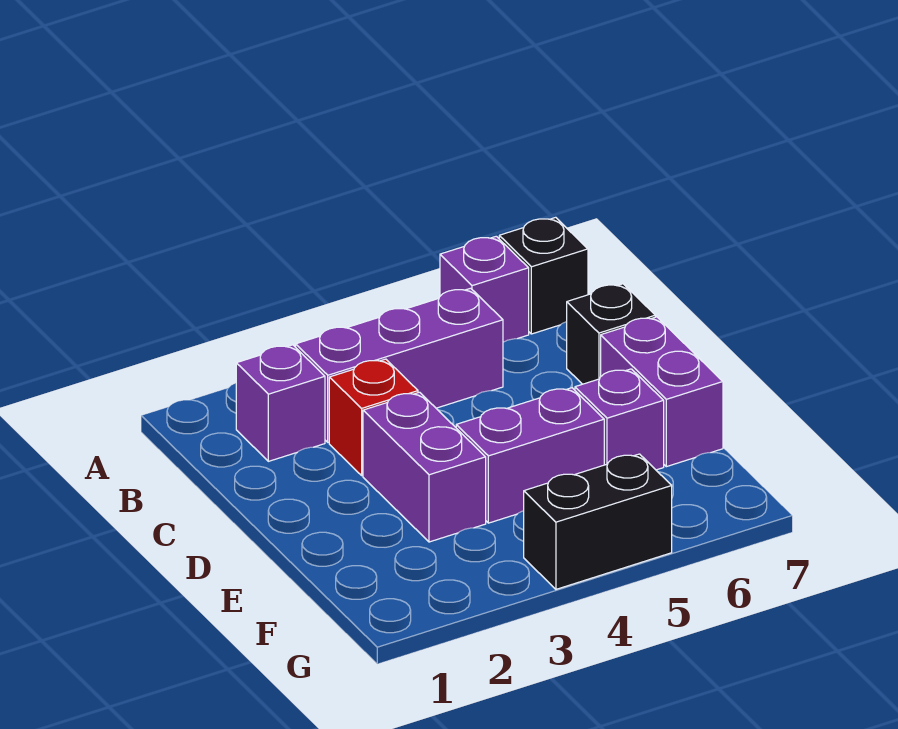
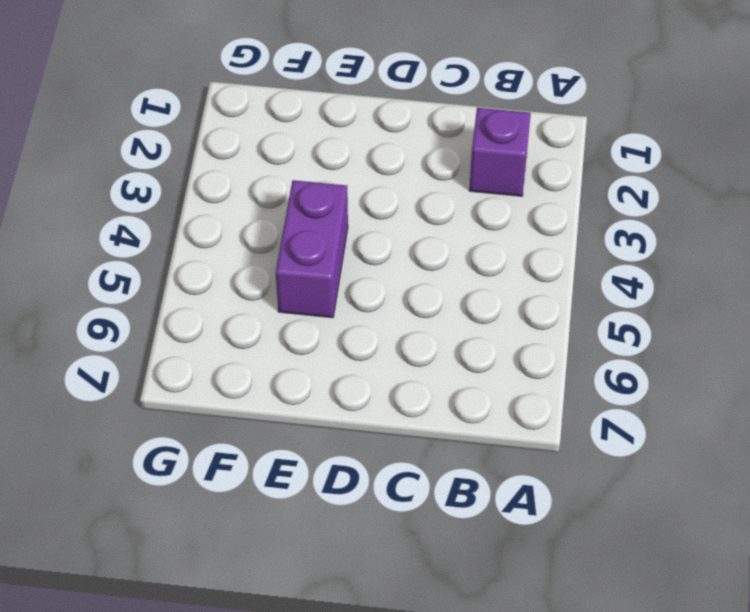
none -> purple 1x1 brick [440,236,529,342]
none -> black 1x1 brick [499,217,588,334]

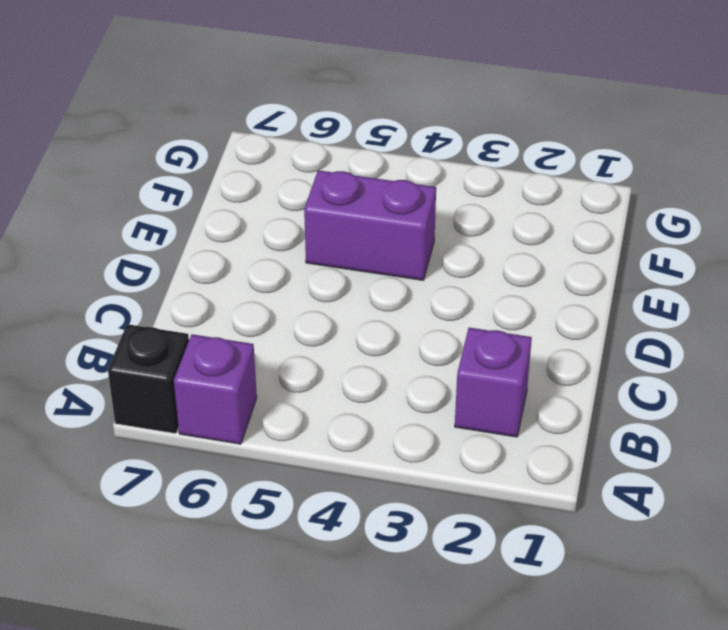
none -> purple 1x3 brick [296,288,503,442]
none -> red 1x1 brick [329,359,418,476]

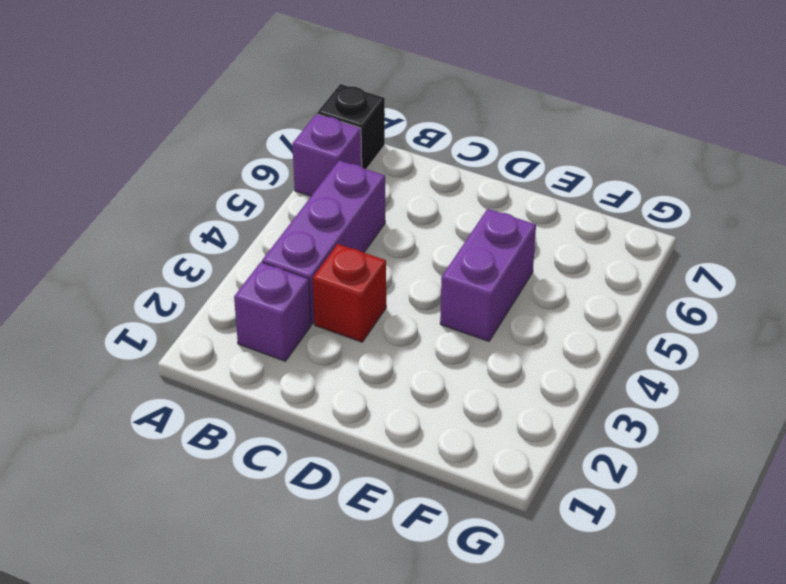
none -> black 1x1 brick [567,284,655,384]
none -> purple 1x2 brick [363,392,486,542]

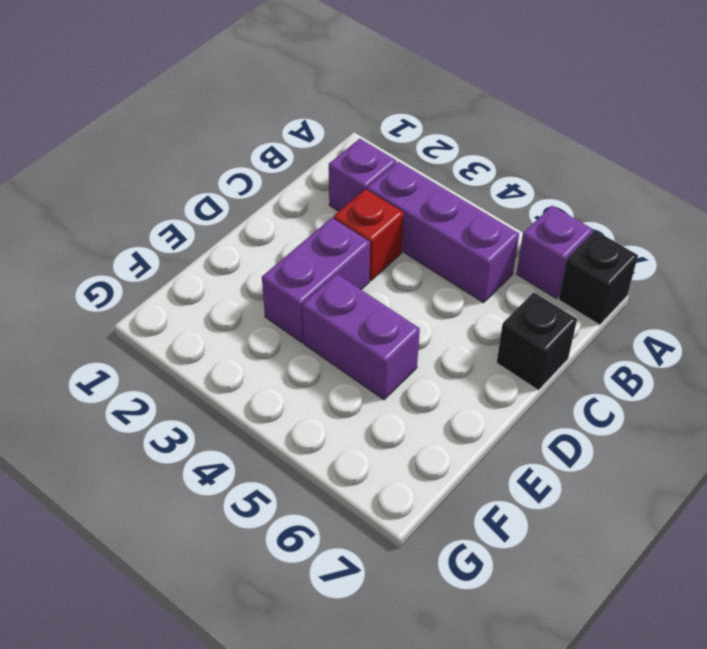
none -> purple 1x2 brick [601,317,723,467]
none -> purple 1x1 brick [575,369,664,470]

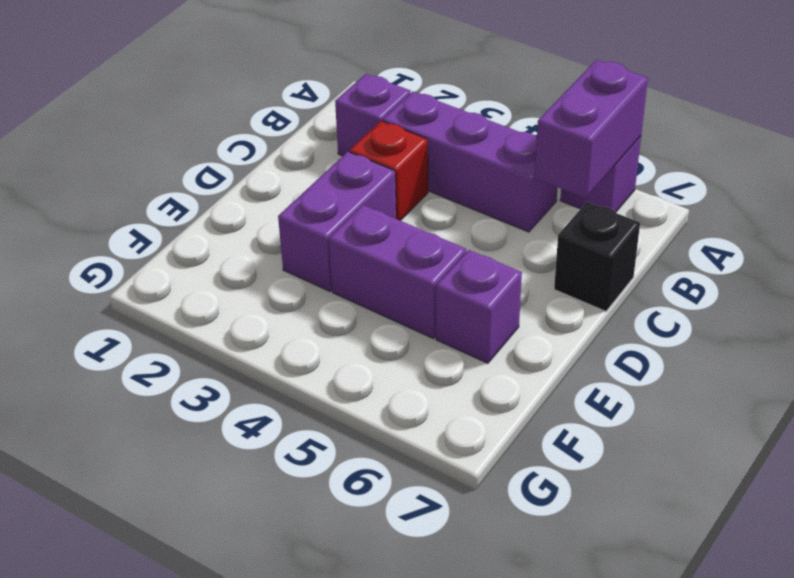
purple 1x2 brick [535,60,648,198] -> purple 1x2 brick moved to [601,317,723,467]
none -> black 1x1 brick [499,217,588,334]
none -> black 1x2 brick [524,454,672,589]

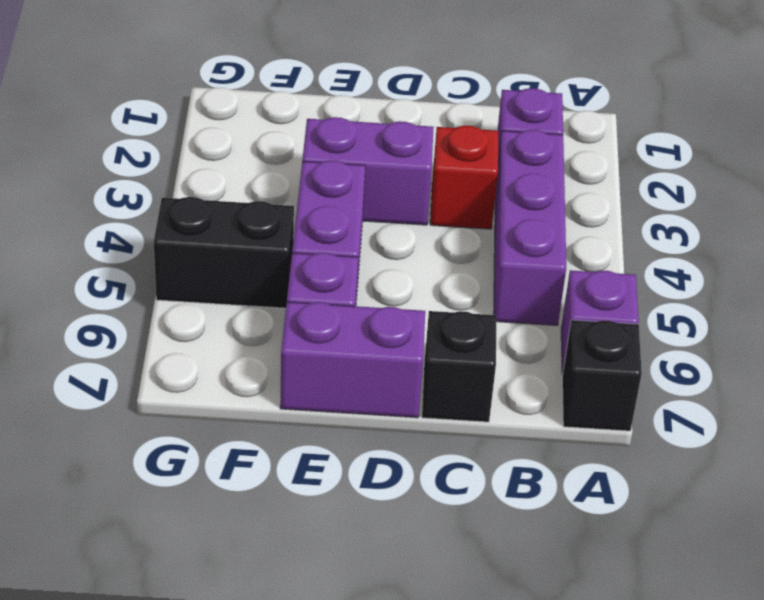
black 1x2 brick [154,197,294,308] -> black 1x2 brick turned to [524,454,672,589]

